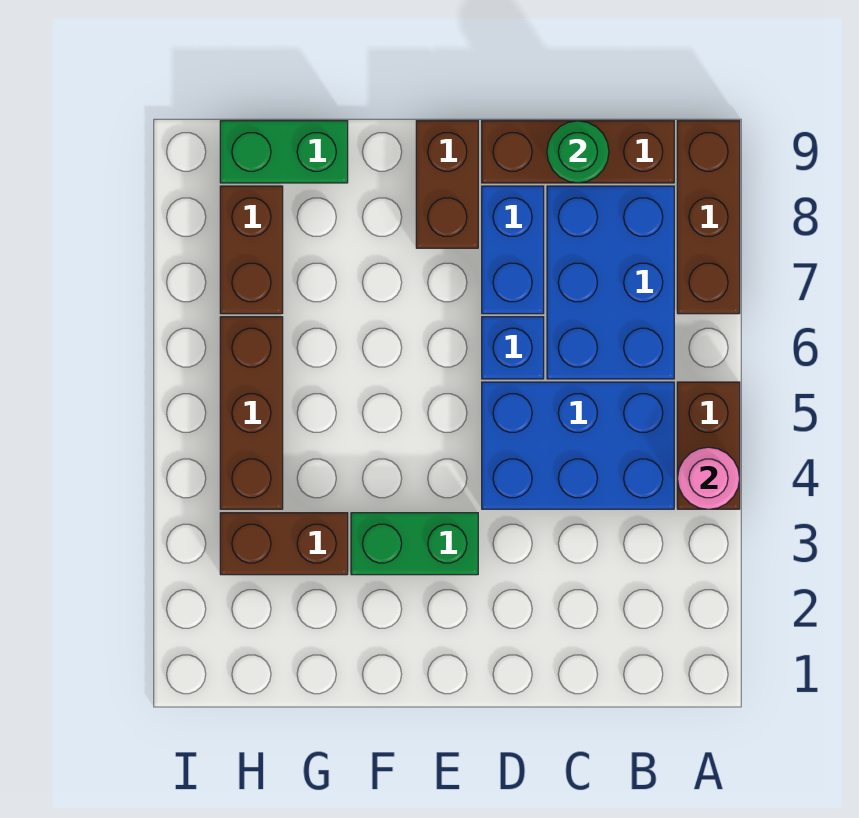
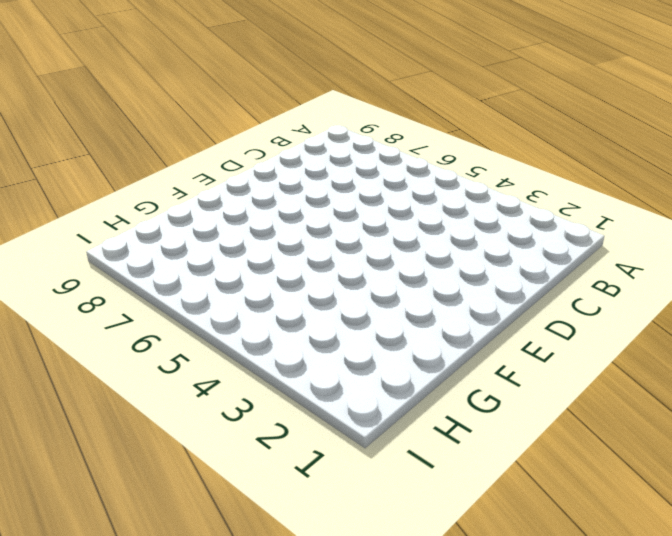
none -> brown 1x2 brick [677,382,740,509]
none -> brown 1x3 brick [677,121,740,314]
none -> blue 2x3 brick [482,382,674,509]

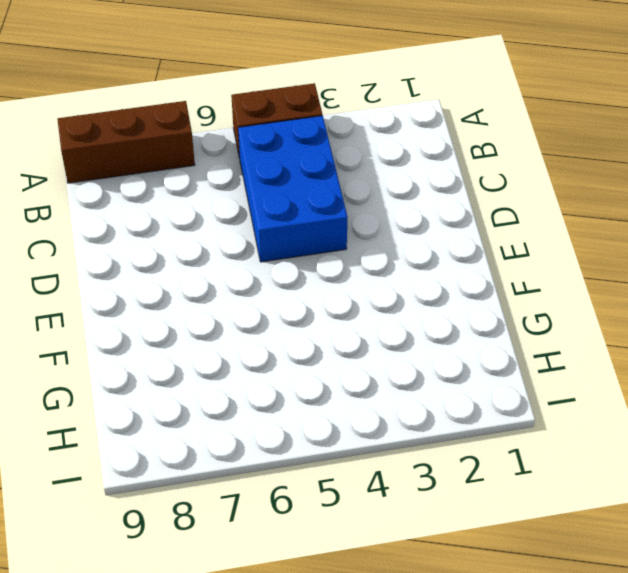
none -> blue 2x3 brick [547,186,674,379]
none -> brown 1x3 brick [482,121,674,183]
none -> blue 1x1 brick [482,317,544,379]

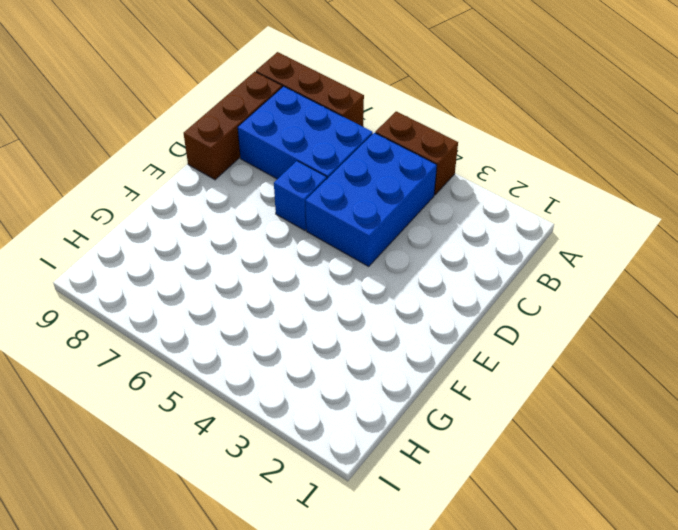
none -> blue 1x2 brick [482,186,544,314]
none -> green 1x2 brick [351,513,478,575]
none -> brown 1x2 brick [416,121,478,248]

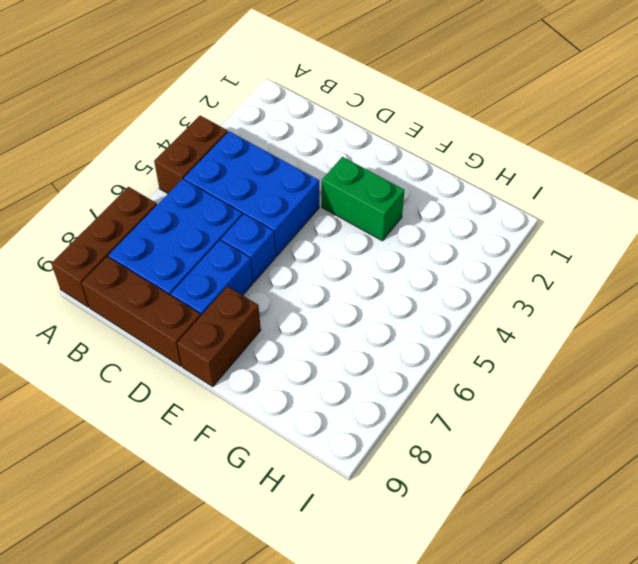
none -> brown 1x2 brick [220,513,348,575]
none -> green 1x2 brick [220,121,348,183]
none -> brown 1x3 brick [220,317,283,509]

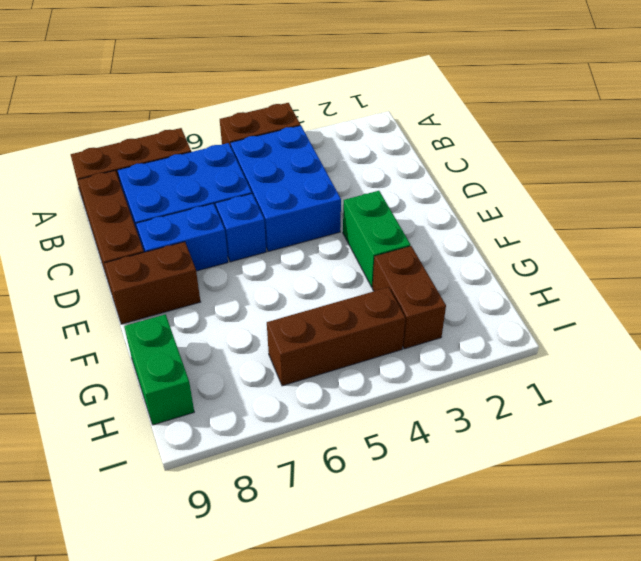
none -> brown 1x2 brick [220,186,283,314]
none -> pink 1x1 round brick [677,447,740,509]
none -> green 1x1 round brick [547,121,609,183]

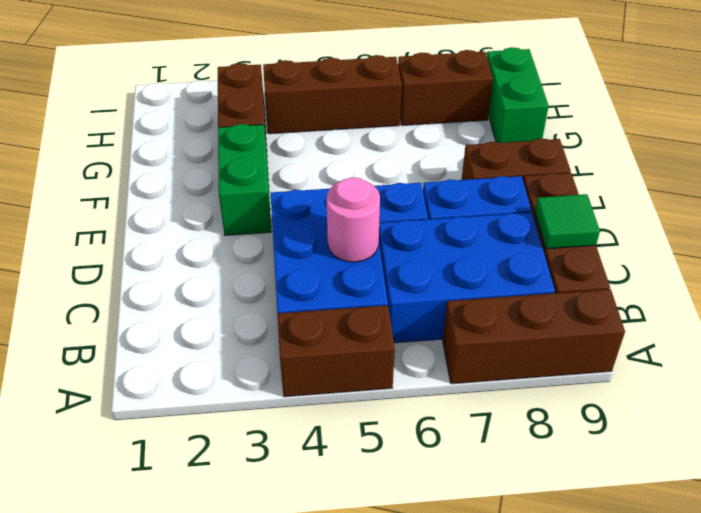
pink 1x1 round brick [327,177,380,262] -> pink 1x1 round brick moved to [677,447,740,509]
green 1x1 tile [535,194,600,249] -> green 1x1 round brick [547,121,609,183]

